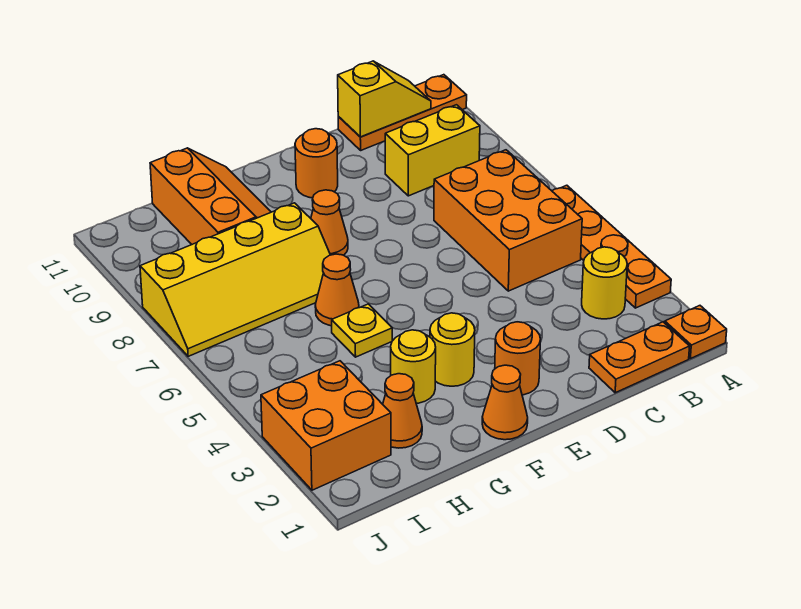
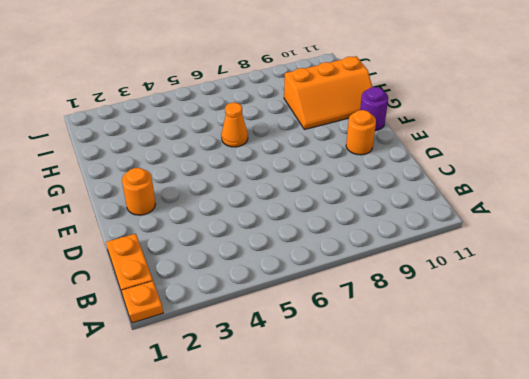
purple 1x1 round brick [360,87,388,131] -> none
none -> orange 1x4 plate [552,185,671,308]
none -> orange 1x3 plate [338,75,467,150]
none -> yellow 1x1 round brick [582,247,627,319]

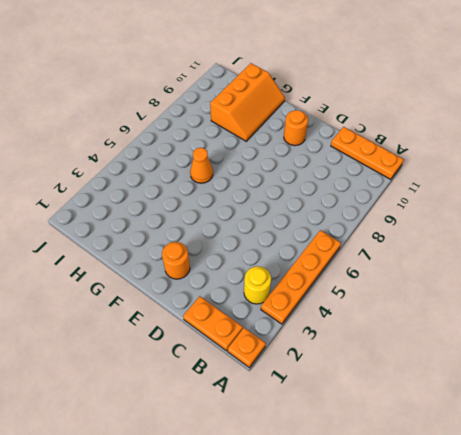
none -> orange 2x3 brick [434,150,582,291]
none -> yellow 1x2 brick [385,105,480,196]
none -> orange 1x1 cone [482,365,528,440]

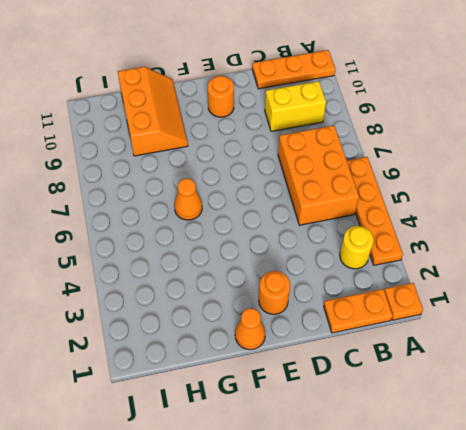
none -> yellow 1x1 round brick [430,313,475,386]
none -> orange 1x1 cone [311,190,348,255]
none -> yellow 1x1 round brick [391,330,436,403]

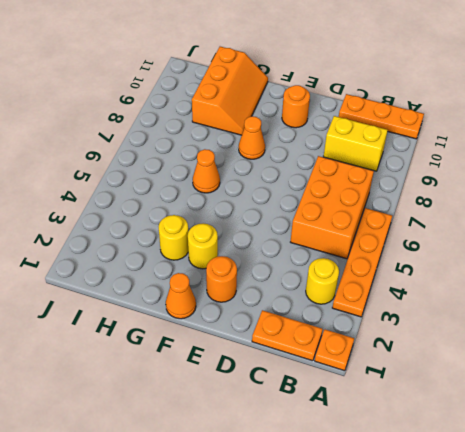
none -> yellow 1x1 plate [332,304,392,357]
none -> yellow 2x4 slope [140,203,330,356]
none -> orange 1x1 cone [383,374,422,448]

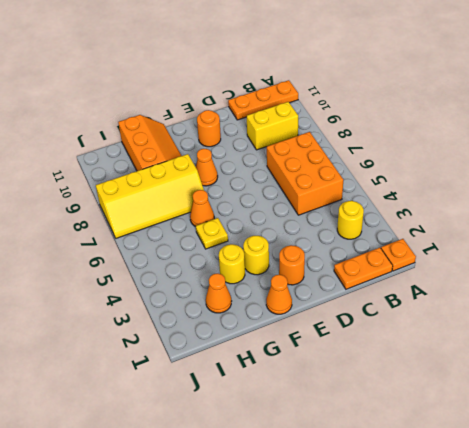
none -> orange 1x4 plate [552,185,671,308]
none -> orange 2x2 brick [261,361,391,490]
none -> yellow 1x2 slope [338,61,431,137]

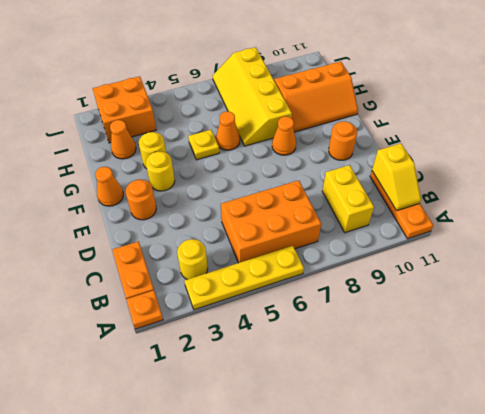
yellow 1x4 plate [185,246,304,310] -> orange 1x4 plate [552,185,671,308]

